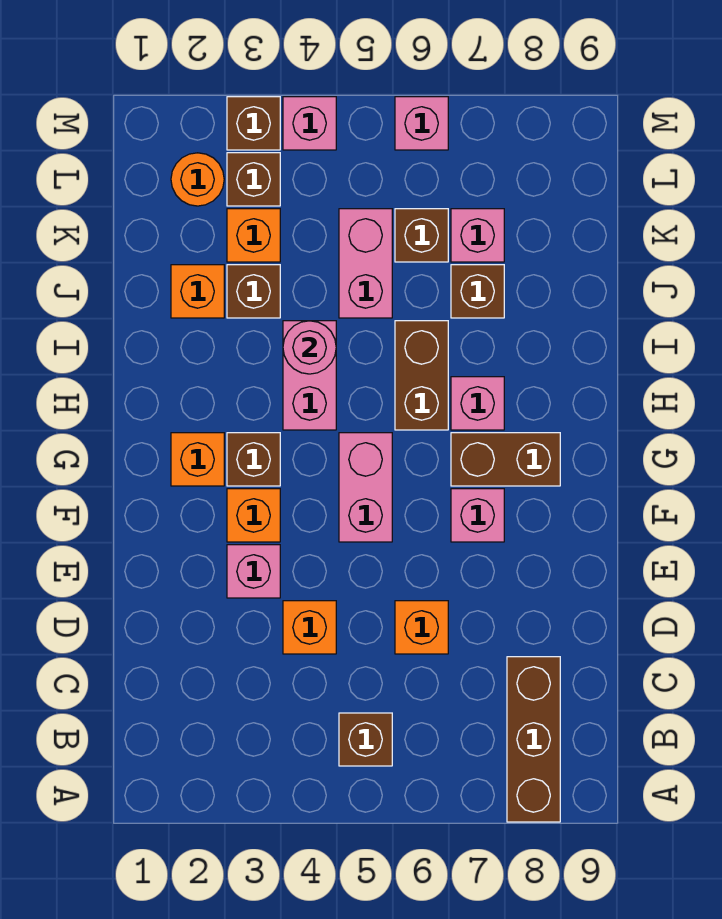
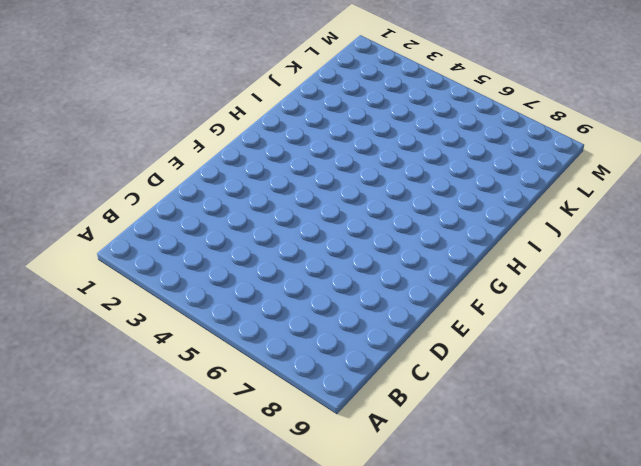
none -> brown 1x3 brick [507,657,560,822]
none -> brown 1x1 brick [339,713,392,766]
none -> orange 1x1 brick [283,601,336,654]

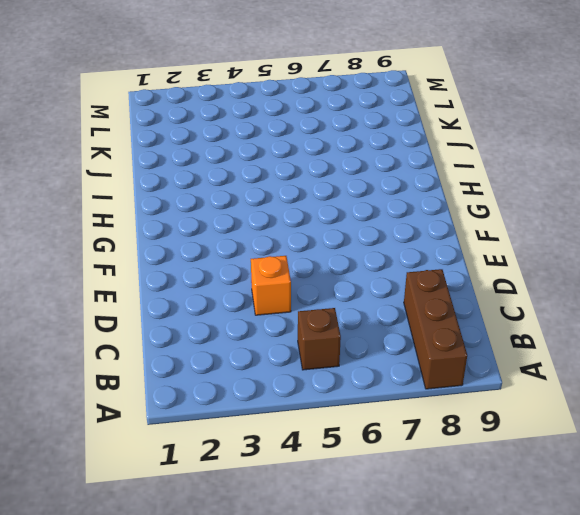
none -> orange 1x1 brick [395,601,448,654]
none -> pink 1x1 brick [227,545,280,598]
none -> orange 1x1 brick [227,489,280,542]

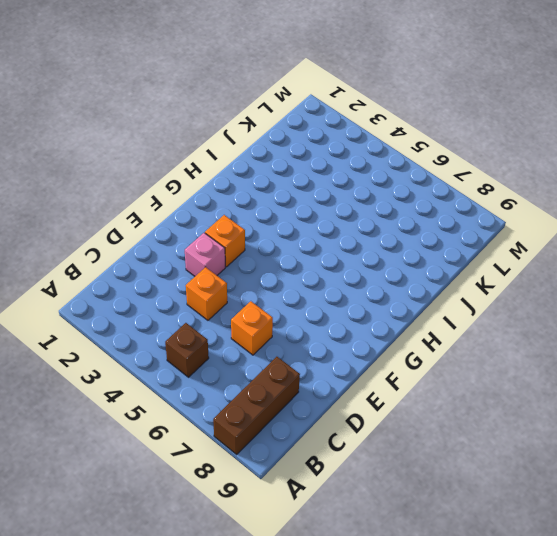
none -> pink 1x2 brick [339,433,392,542]
none -> pink 1x1 brick [451,489,504,542]
none -> orange 1x1 brick [171,433,224,486]

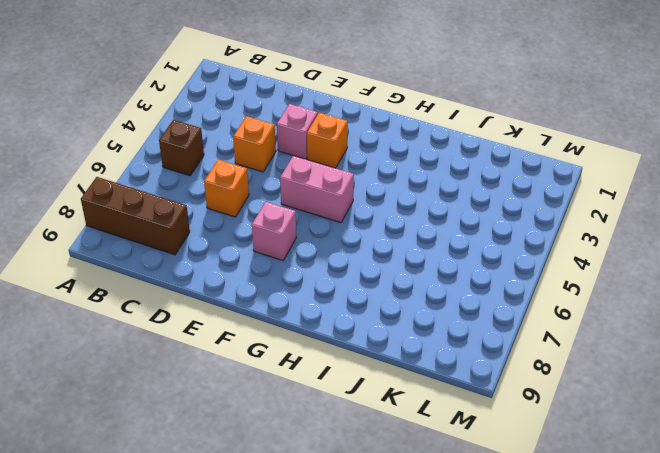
none -> orange 1x1 brick [171,433,224,486]
none -> brown 1x1 brick [227,433,280,486]
none -> brown 1x2 brick [451,433,560,486]

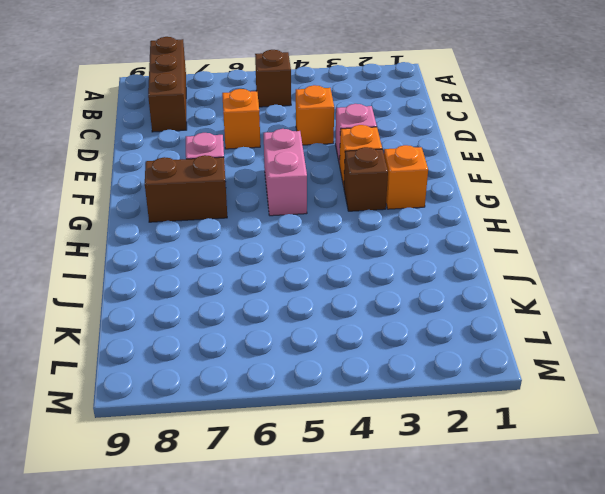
none -> pink 1x2 brick [283,321,336,430]
none -> brown 1x2 brick [395,321,448,430]
none -> pink 1x1 brick [451,377,504,430]

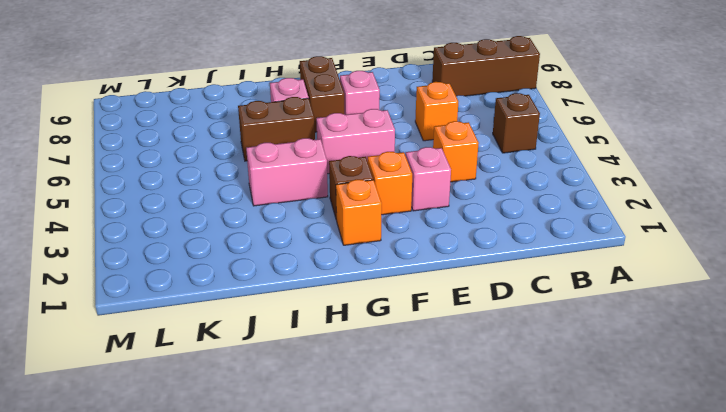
none -> orange 1x1 brick [171,265,224,318]
none -> brown 1x1 brick [227,265,280,318]
none -> pink 1x2 brick [339,209,392,318]

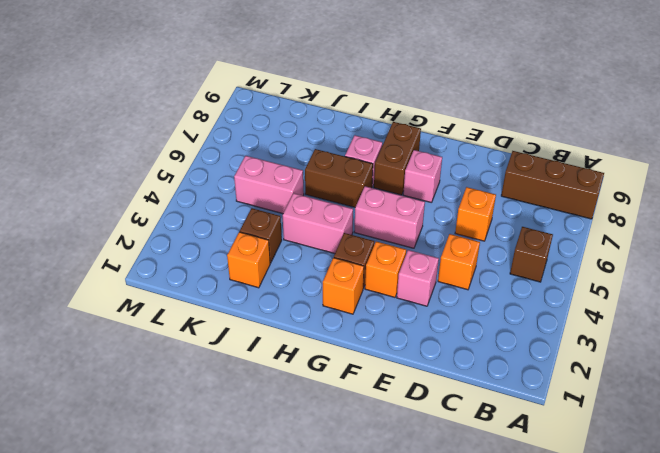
none -> brown 1x1 brick [451,265,504,318]
none -> orange 1x1 brick [227,209,280,262]
none -> brown 1x1 brick [395,209,448,262]

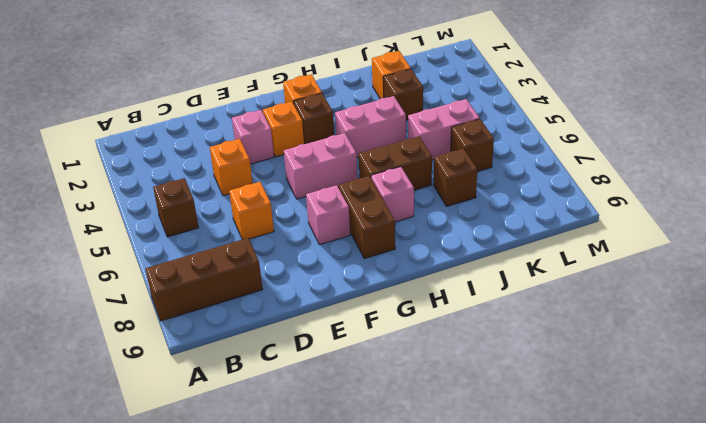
none -> orange 1x1 brick [227,209,280,262]
none -> pink 1x1 brick [451,209,504,262]
none -> orange 1x1 round brick [171,153,224,206]

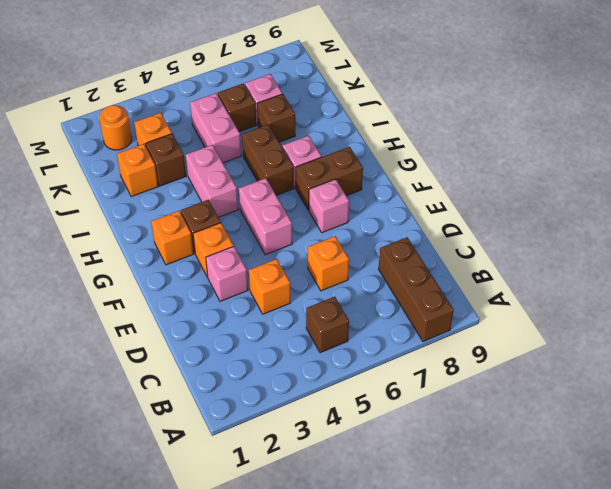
none -> brown 1x1 brick [227,153,280,206]
none -> brown 1x1 brick [227,97,280,150]
none -> pink 1x1 brick [283,97,336,150]

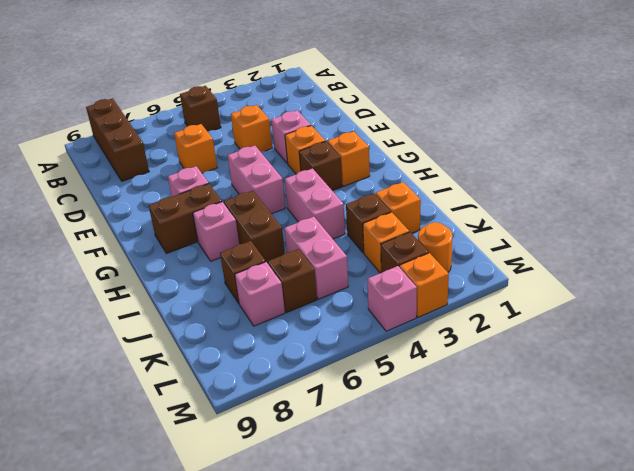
orange 1x1 brick [400,253,449,317] -> brown 1x1 brick [227,97,280,150]
none -> pink 1x1 brick [395,97,448,150]
none -> pink 1x1 round brick [283,321,336,374]

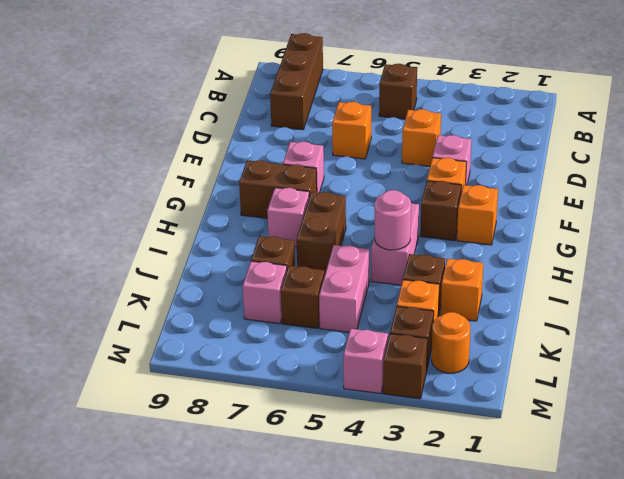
none -> pink 1x2 brick [339,433,392,542]
none -> pink 1x1 brick [395,97,448,150]

